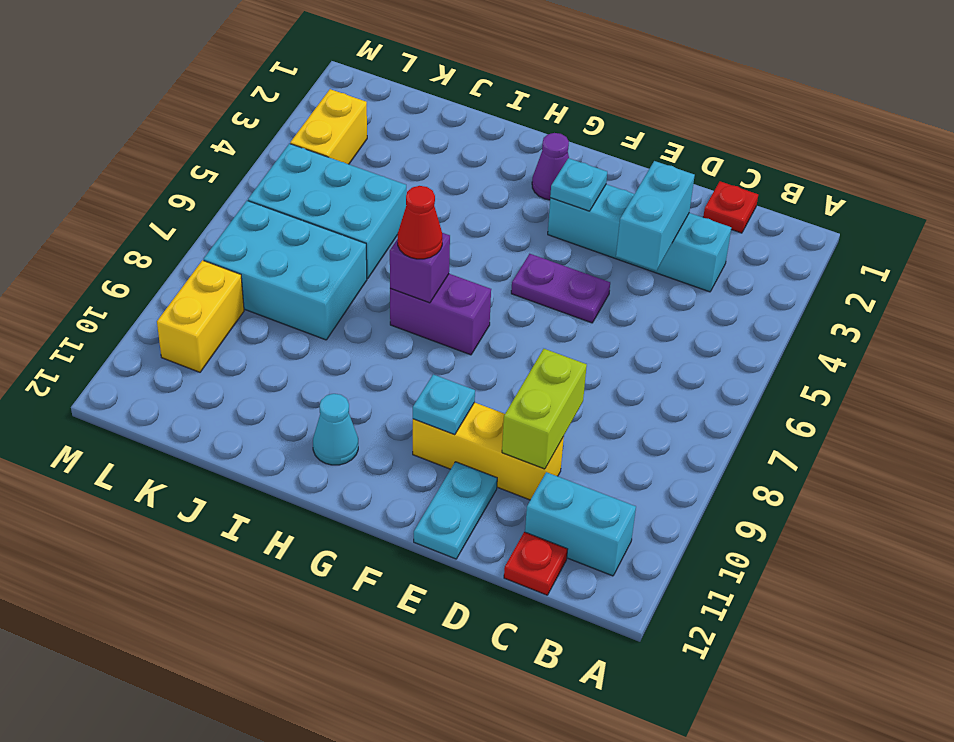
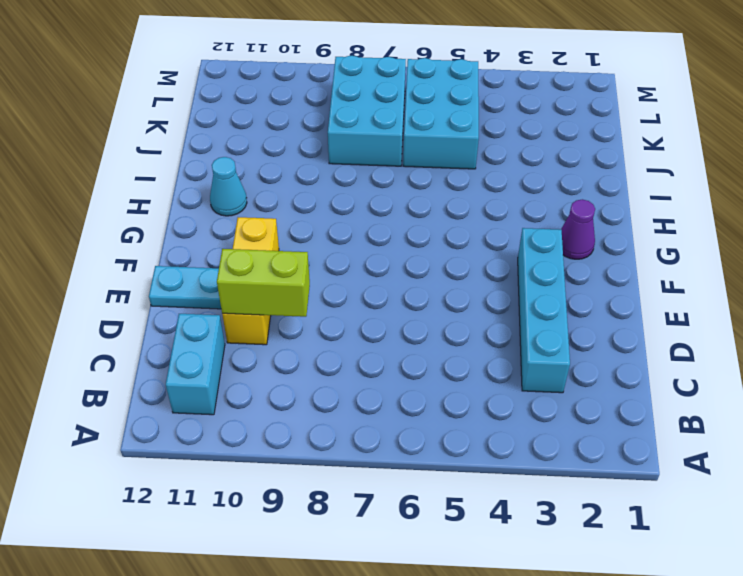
none -> red 1x1 plate [703,181,758,233]
none -> red 1x1 plate [504,532,568,595]
none -> purple 1x2 plate [511,254,610,323]

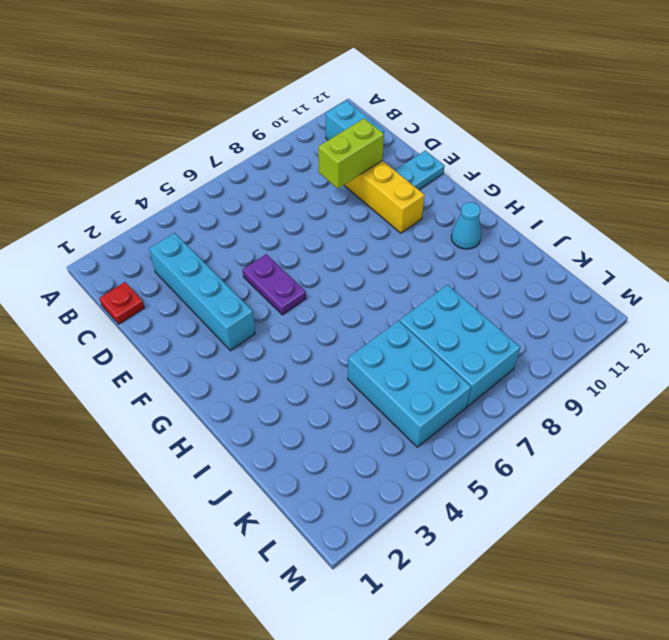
none -> red 1x1 plate [504,532,568,595]
none -> purple 1x1 cone [532,133,569,200]
none -> purple 1x2 brick [390,274,491,355]

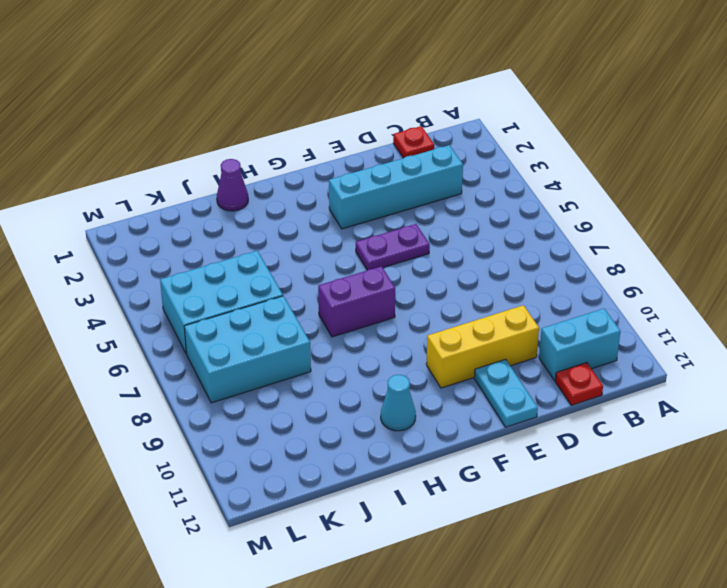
purple 1x1 cone [217,159,248,211] -> purple 1x1 cone moved to [532,133,569,200]
none -> yellow 1x2 brick [290,89,367,164]
none -> yellow 1x2 brick [157,260,244,372]
none -> cyan 1x2 brick [616,161,695,271]

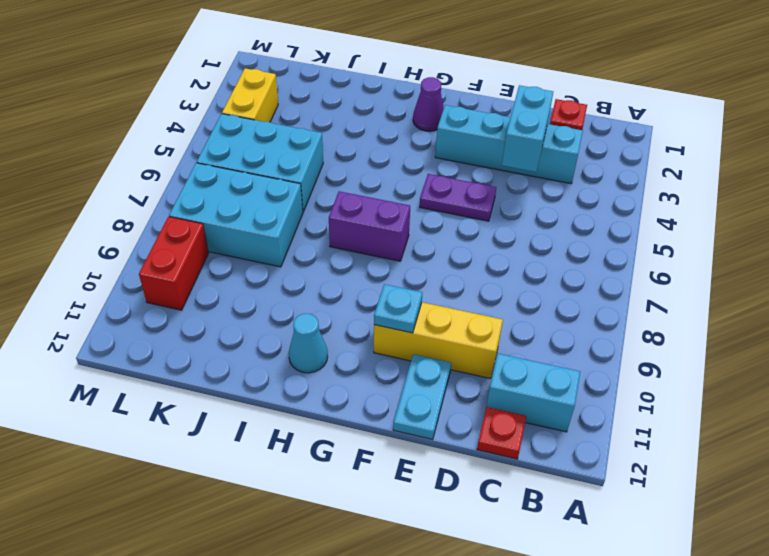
red 1x2 brick [139,217,208,310] -> yellow 1x2 brick [157,260,244,372]
none -> lime 1x2 brick [502,349,587,469]
none -> cyan 1x1 plate [550,158,607,211]
none -> purple 1x1 brick [390,233,450,303]

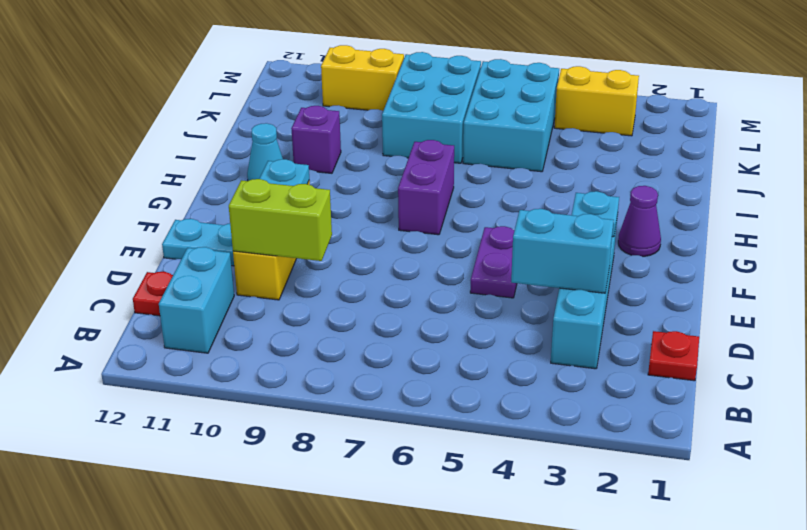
purple 1x1 brick [291,106,341,173] -> purple 1x1 brick moved to [390,233,450,303]
none -> red 1x1 cone [398,186,443,259]

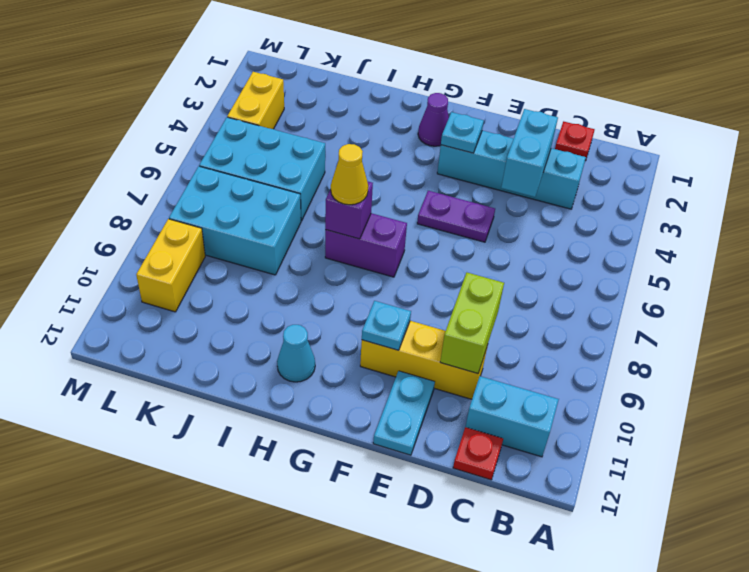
yellow 1x1 cone [331,144,368,205] -> red 1x1 cone [398,186,443,259]

